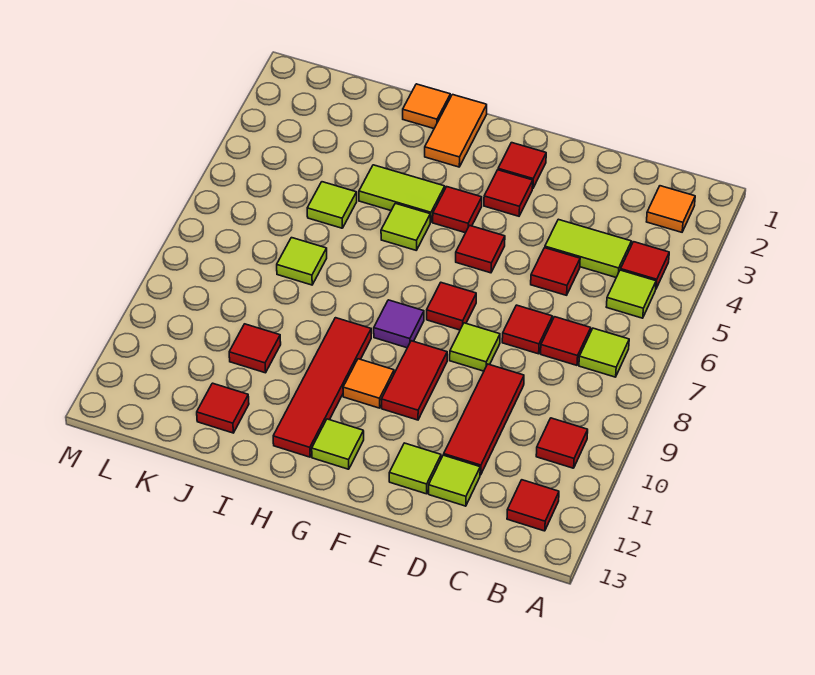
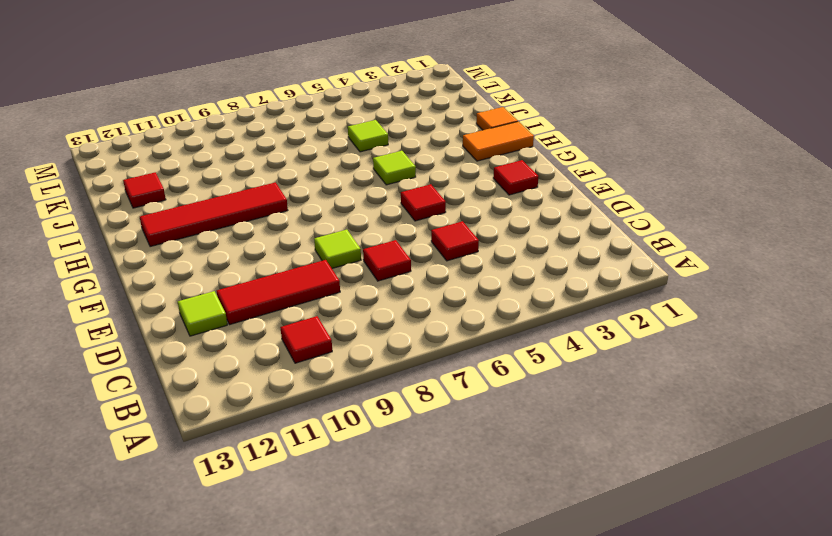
none -> orange 1x1 tile [647,186,695,232]
none -> red 1x1 tile [621,242,669,289]
none -> lime 1x1 tile [606,270,656,318]
none -> lime 1x1 tile [579,328,629,377]

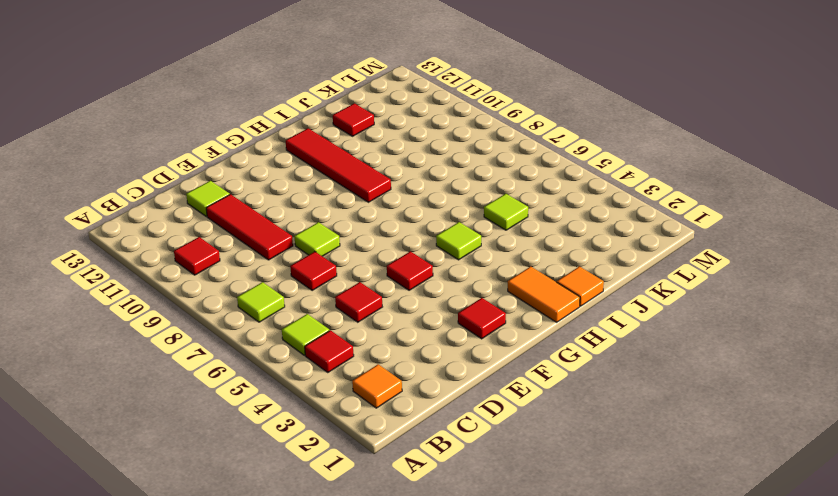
none -> red 1x1 tile [507,480,559,531]
none -> lime 1x2 tile [545,219,631,277]
none -> red 1x1 tile [541,317,591,365]
none -> lime 1x1 tile [389,443,441,494]

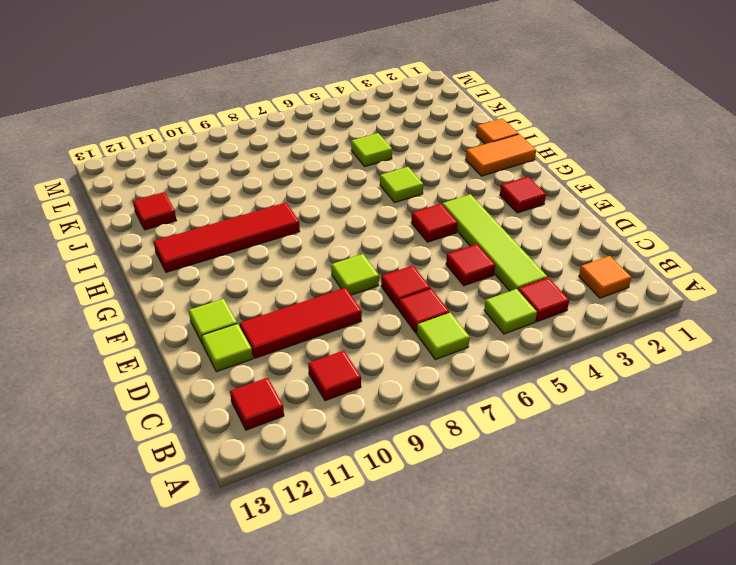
lime 1x4 tile [442,194,547,291] -> lime 1x2 tile [545,219,631,277]
none -> red 1x1 tile [484,170,533,216]
none -> red 1x1 tile [427,283,476,330]
none -> red 1x2 tile [381,341,447,420]
none -> red 1x1 tile [433,187,482,233]

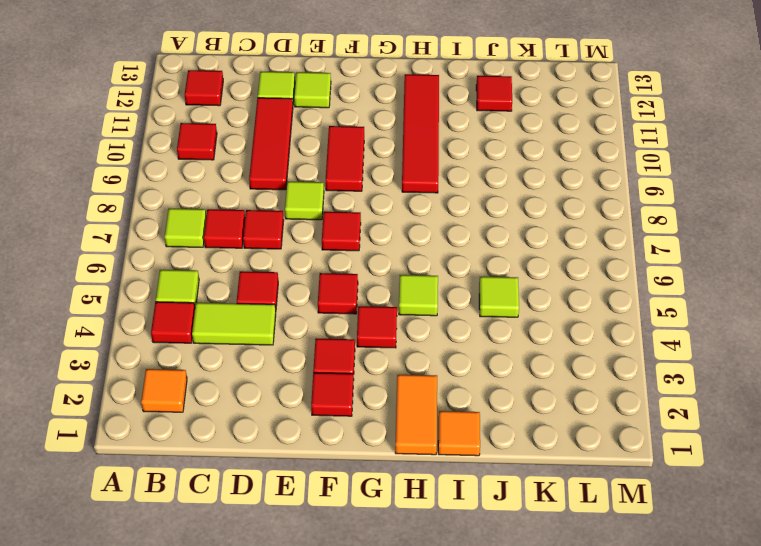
none -> purple 1x1 tile [374,300,424,348]
none -> orange 1x1 tile [343,359,394,408]
none -> lime 1x1 tile [312,419,364,469]
none -> lime 1x2 tile [359,165,445,222]

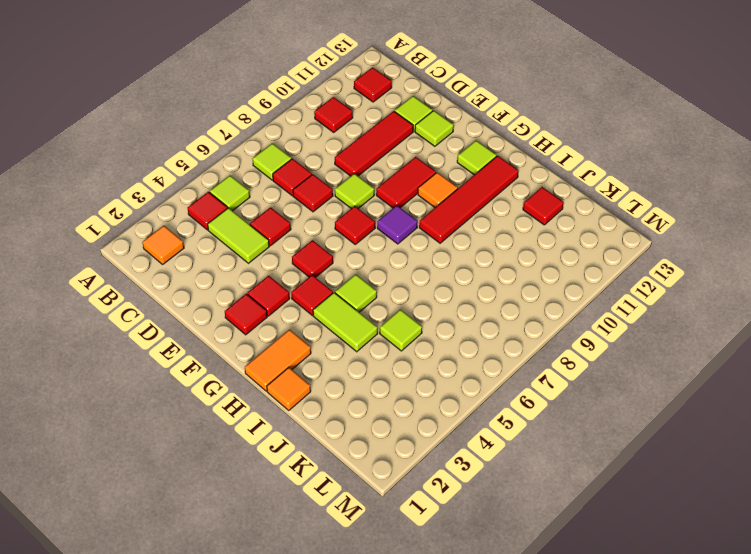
none -> lime 1x1 tile [277,238,327,285]
none -> red 1x1 tile [229,324,281,373]

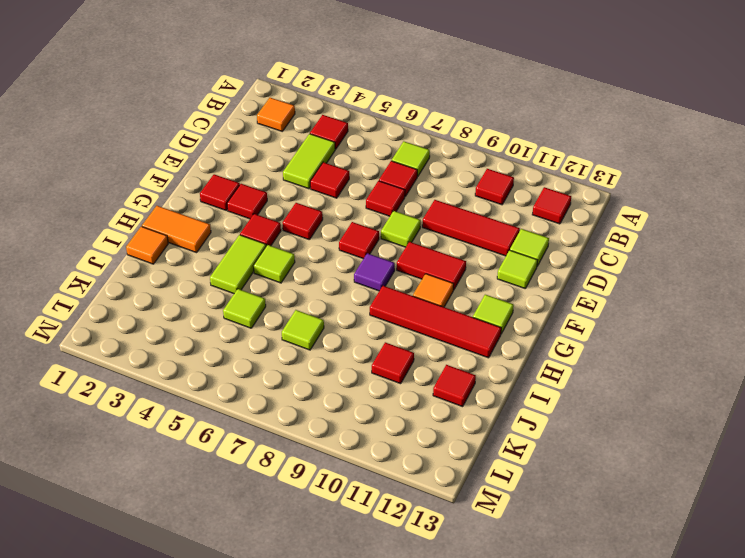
none -> lime 1x1 tile [606,270,656,318]

